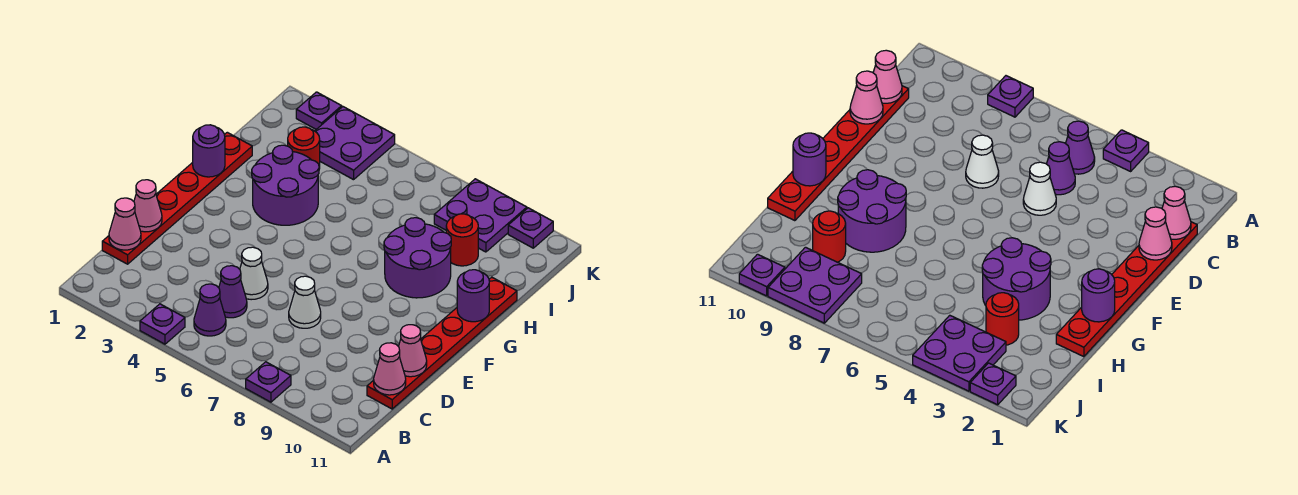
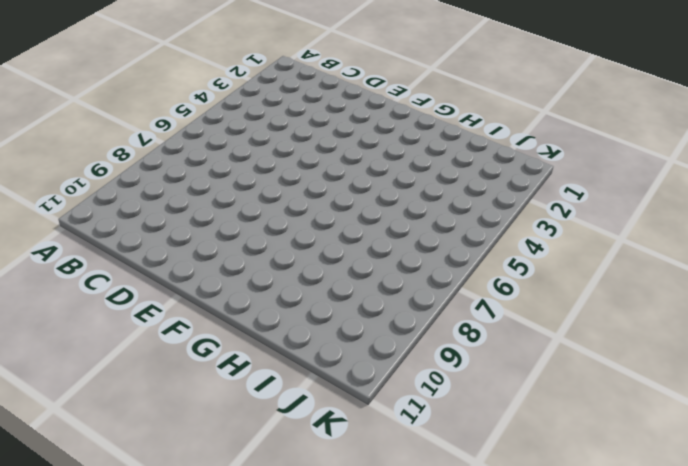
none -> purple 1x1 plate [140,304,185,344]
none -> purple 1x1 plate [246,362,291,402]
none -> purple 1x1 cone [194,284,226,336]

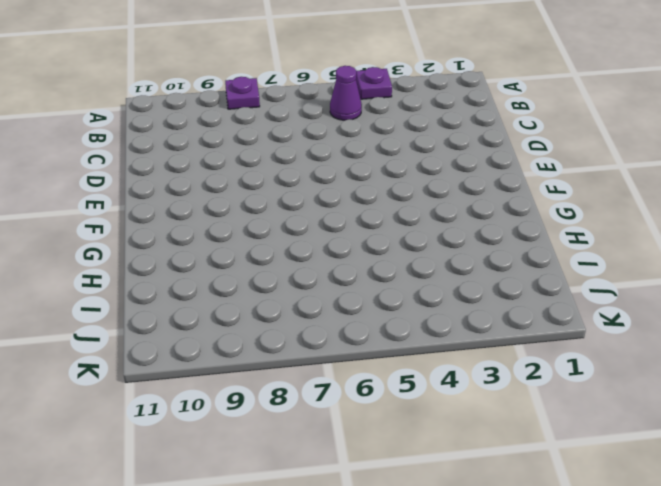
none -> red 1x6 plate [102,132,252,264]
none -> purple 1x1 cone [219,266,247,318]
none -> red 1x6 plate [367,277,517,409]

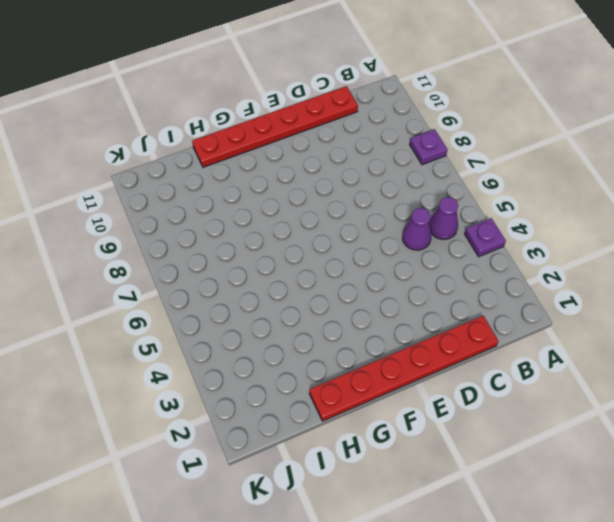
none -> white 1x1 cone [240,247,268,300]
none -> white 1x1 cone [289,276,321,328]
none -> purple 2x2 round brick [252,145,319,225]

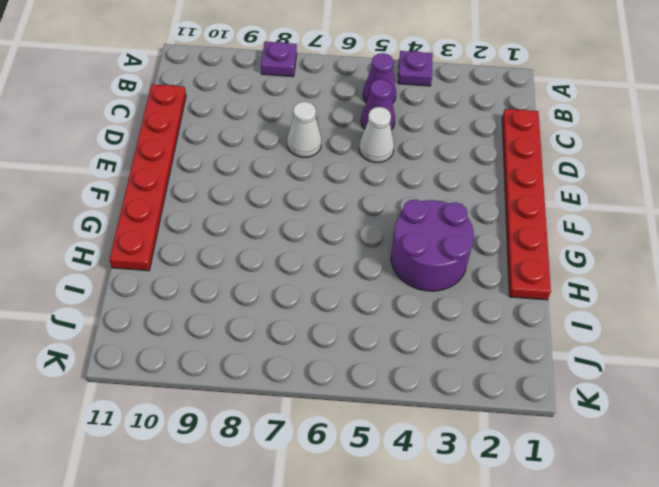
none -> purple 2x2 round brick [384,218,451,298]
none -> red 1x1 round brick [288,127,320,169]
none -> red 1x1 round brick [446,214,478,266]

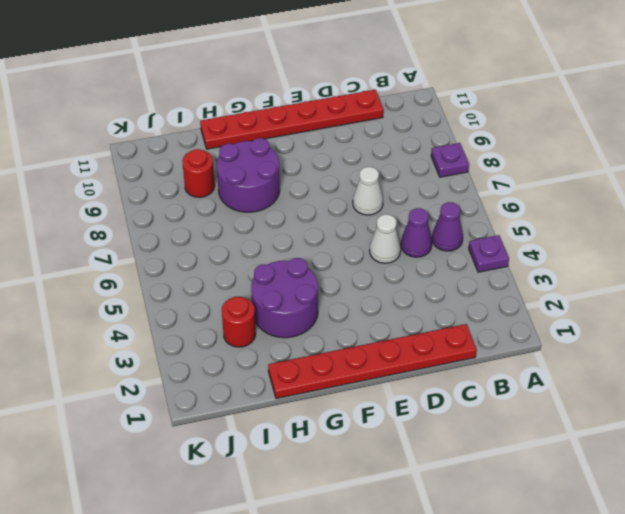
none -> purple 2x2 plate [315,107,395,180]
none -> purple 2x2 plate [434,179,527,252]
none -> purple 1x1 plate [296,92,342,129]

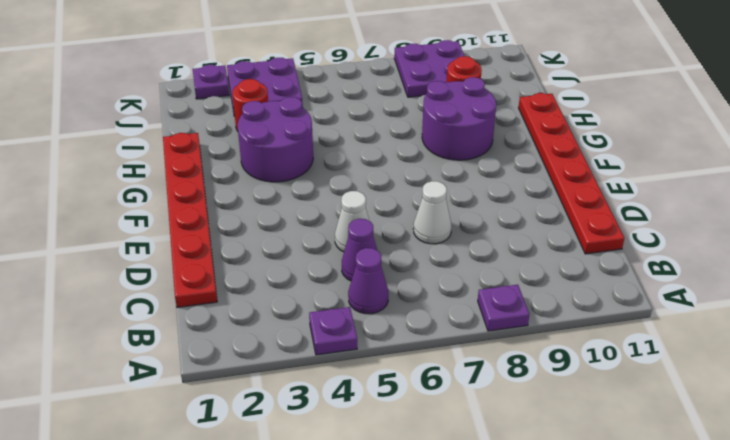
none -> purple 1x1 plate [508,208,553,248]
none -> pink 1x1 cone [109,198,141,250]
none -> pink 1x1 cone [374,343,406,395]

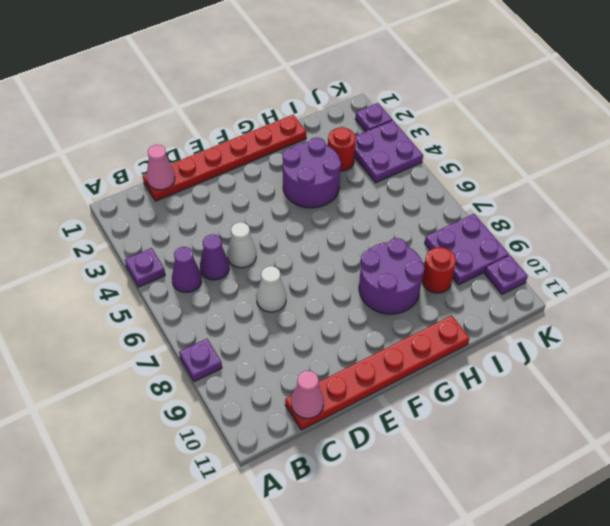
none -> pink 1x1 cone [134,180,162,232]
none -> pink 1x1 cone [399,325,427,377]
none -> purple 1x1 round brick [193,125,225,177]

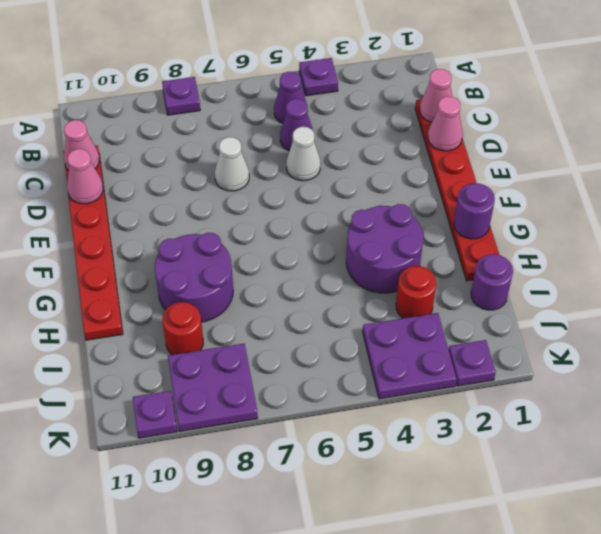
purple 1x1 round brick [471,254,513,310] -> purple 1x1 round brick moved to [457,270,489,322]

